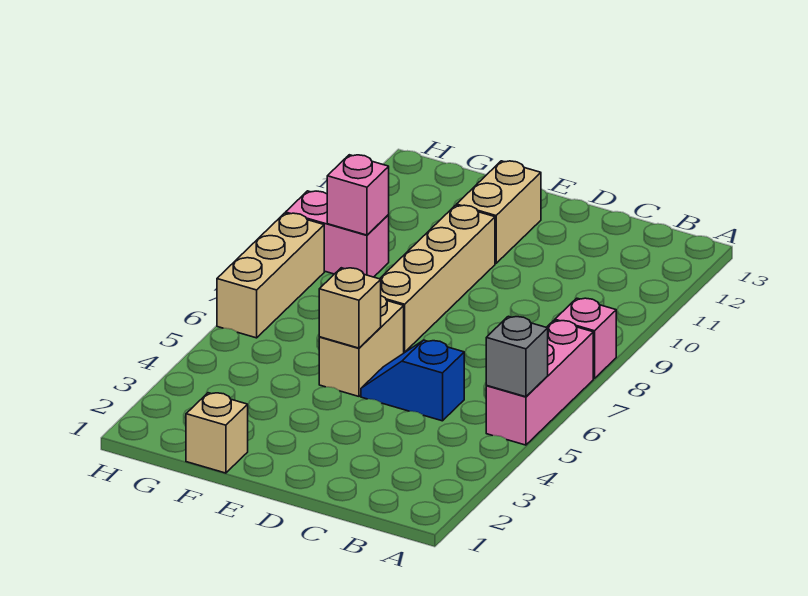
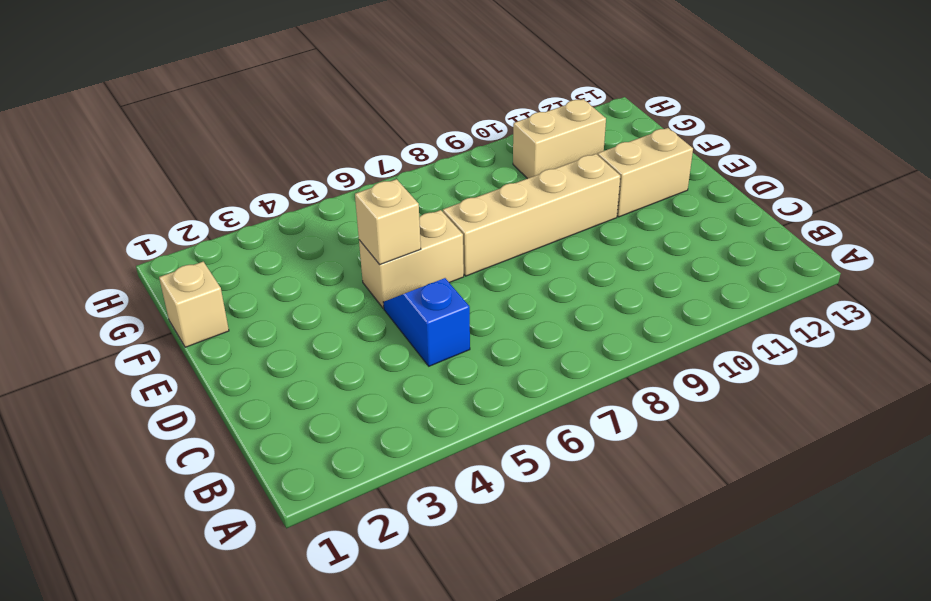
tan 1x2 brick [513,99,606,179] -> none
none -> pink 1x3 brick [486,321,593,445]
none -> pink 1x1 brick [555,298,616,379]
none -> pink 1x2 brick [286,191,389,277]

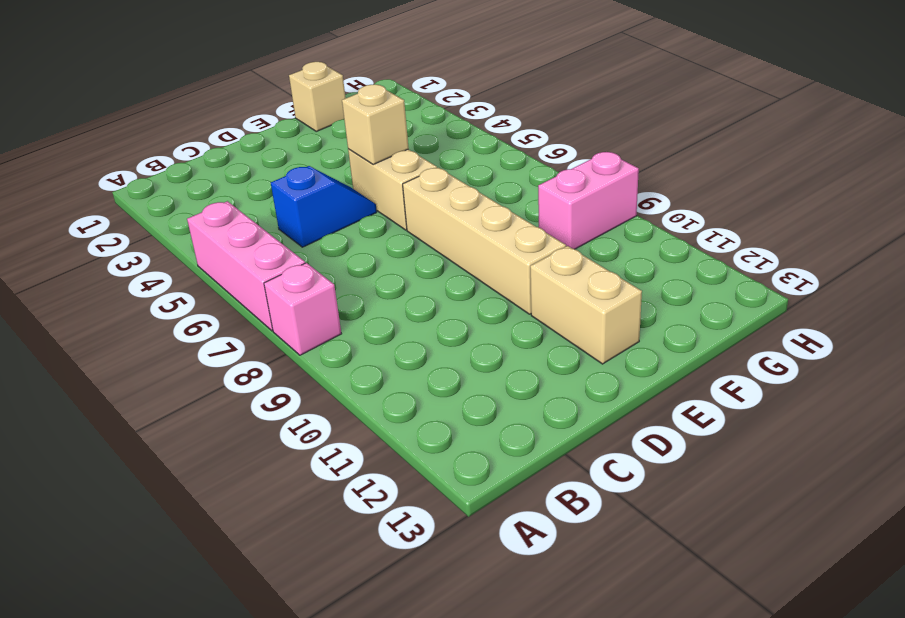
none -> tan 1x3 brick [217,213,324,338]
none -> grey 1x1 brick [486,316,548,397]
none -> pink 1x1 brick [327,155,389,235]

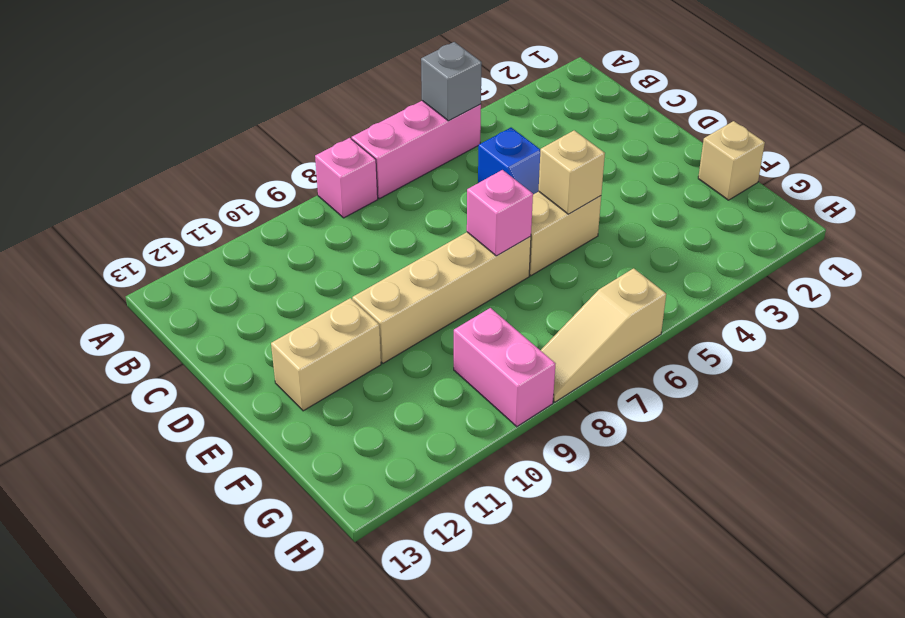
pink 1x1 brick [467,170,533,256] -> pink 1x1 brick moved to [327,155,389,235]
tan 1x3 slope [541,268,666,402] -> tan 1x3 brick [217,213,324,338]

